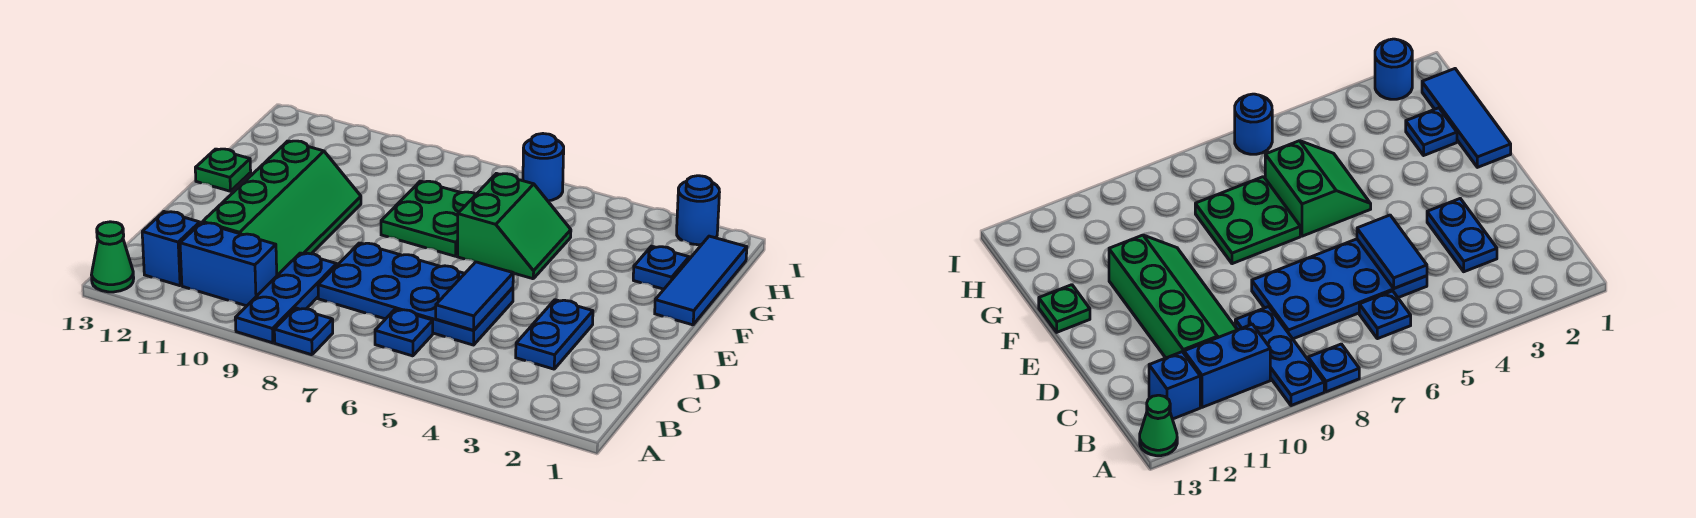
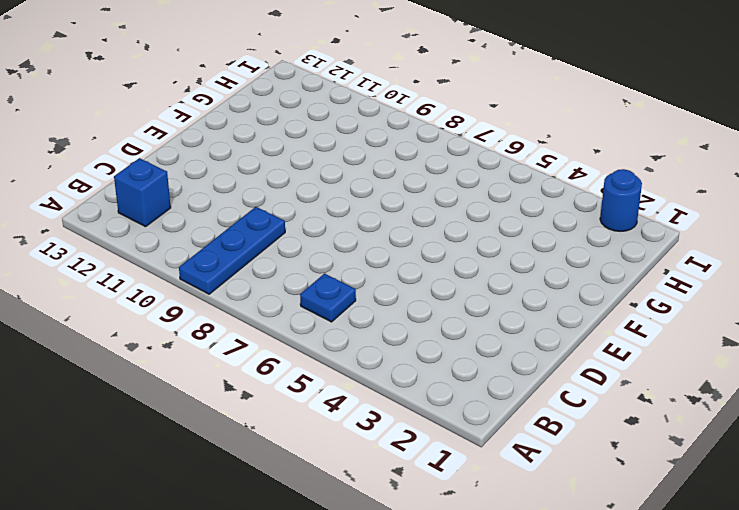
none -> blue 1x1 plate [274,308,333,355]
none -> green 1x1 cone [92,222,134,292]
none -> blue 1x2 brick [180,223,277,306]

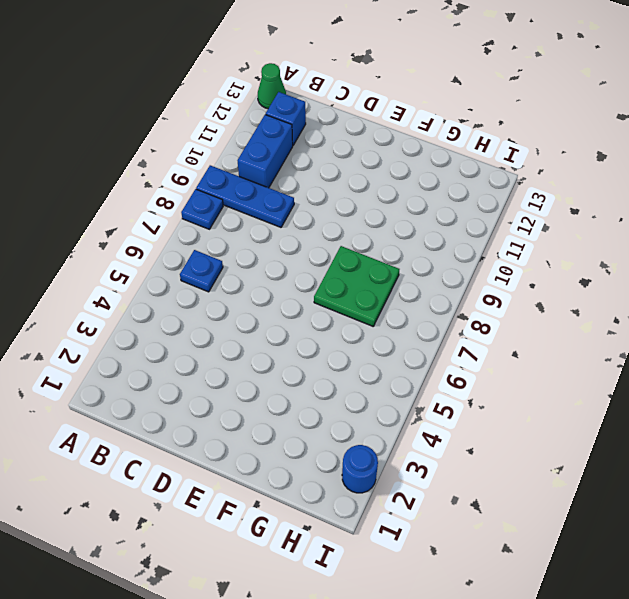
none -> blue 1x2 plate [516,300,593,369]
none -> blue 2x4 plate [318,243,513,345]
none -> green 2x4 slope [203,141,361,275]

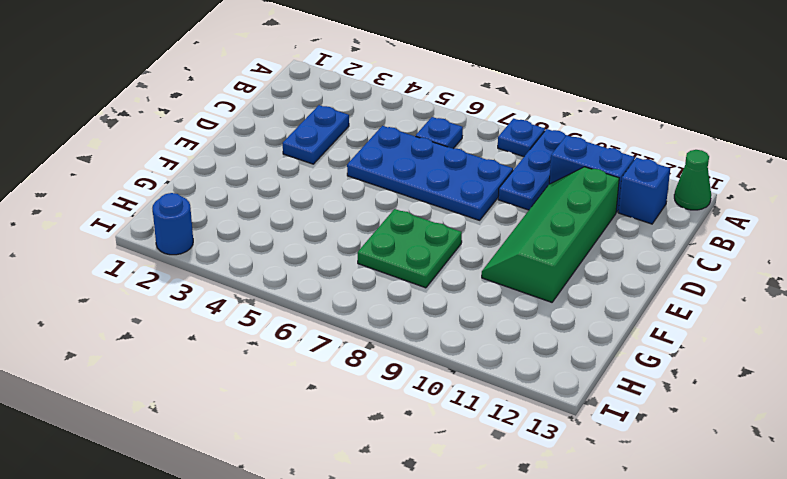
none -> blue 1x3 tile [655,236,747,325]
none -> green 2x2 slope [457,173,571,279]
none -> green 1x1 plate [195,149,251,191]

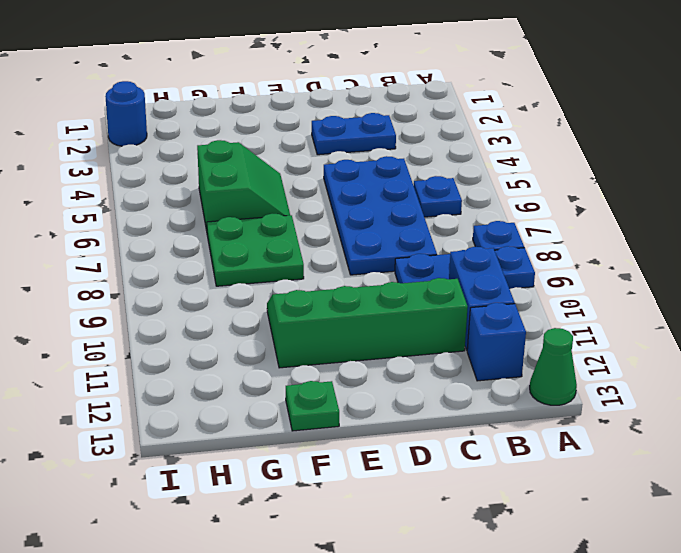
green 2x2 slope [197,140,290,231] -> green 2x2 slope turned to [457,173,571,279]
none -> blue 1x3 tile [655,236,747,325]
none -> blue 1x1 plate [633,246,689,289]
none -> blue 1x1 round brick [523,134,564,201]

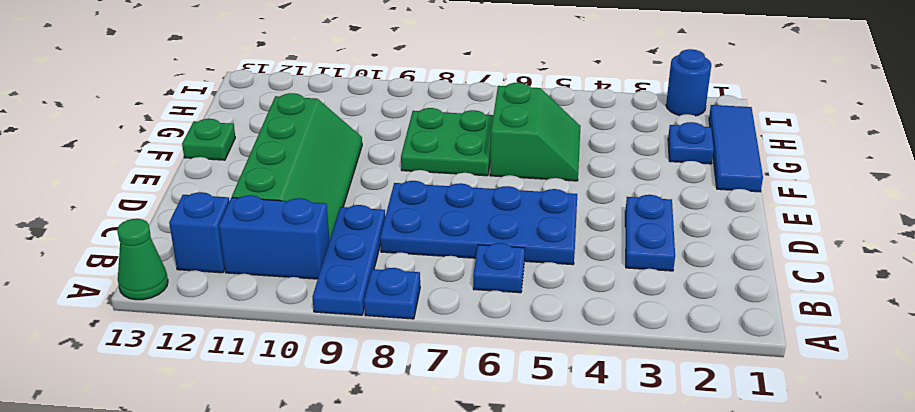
none -> blue 1x1 round brick [523,134,564,201]
none -> blue 1x2 tile [436,262,513,330]

